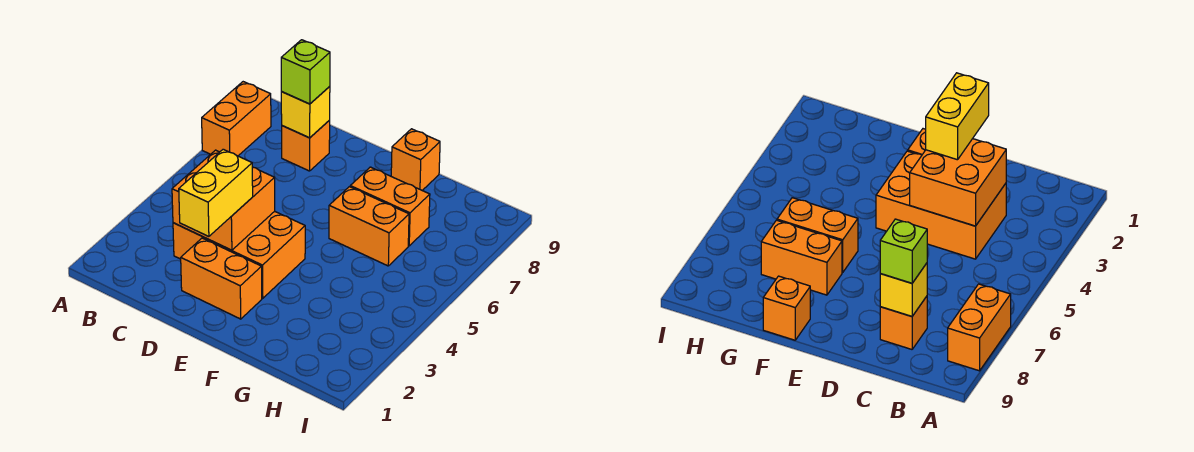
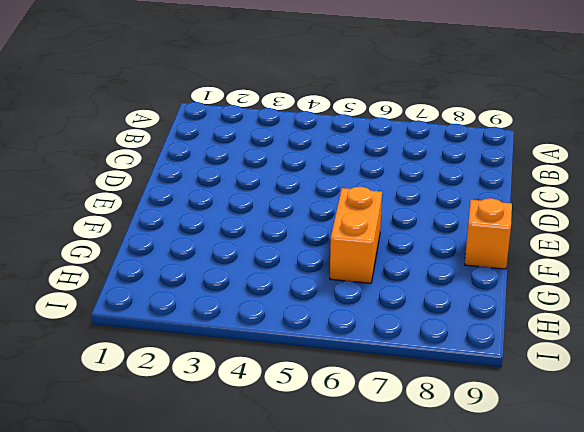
none -> orange 1x2 brick [202,82,271,156]
none -> orange 2x3 brick [173,211,305,298]

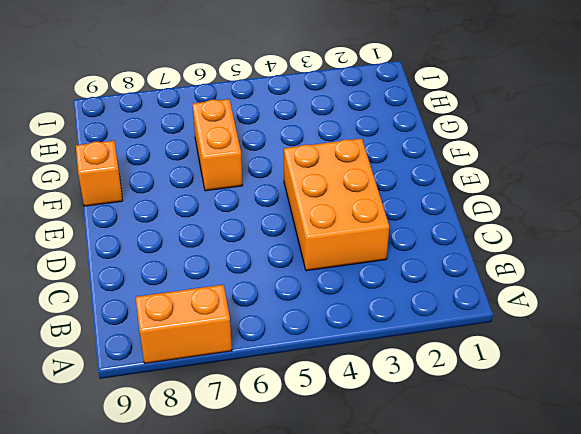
none -> orange 1x1 brick [282,120,330,171]
none -> orange 1x2 brick [181,238,262,319]

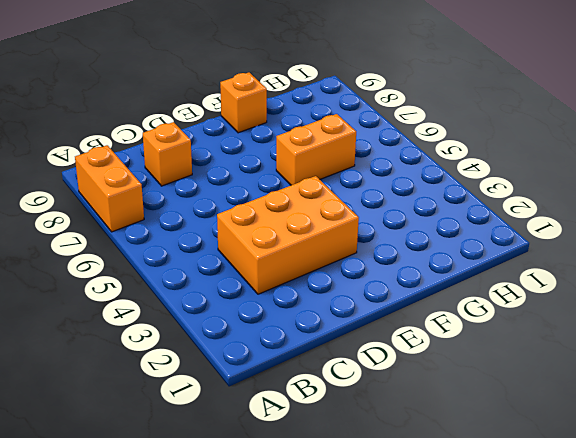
none -> orange 1x2 brick [181,238,262,319]
none -> orange 1x2 brick [350,167,430,246]

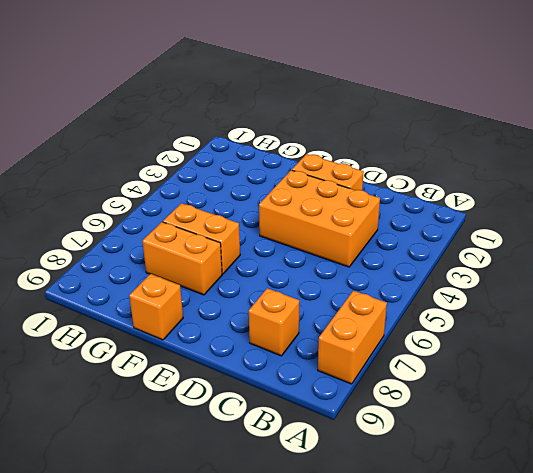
none -> orange 2x2 brick [172,150,275,250]
none -> yellow 1x1 brick [281,86,330,138]

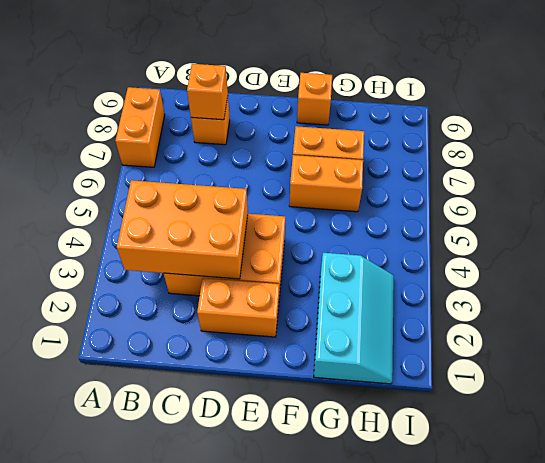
orange 2x3 brick [117,180,248,279] -> orange 2x2 brick [172,150,275,250]
orange 1x1 brick [187,64,228,120] -> yellow 1x1 brick [281,86,330,138]
cyan 2x3 slope [314,253,394,384] -> none
none -> lime 1x1 brick [281,40,330,104]
none -> yellow 1x2 brick [179,149,253,236]

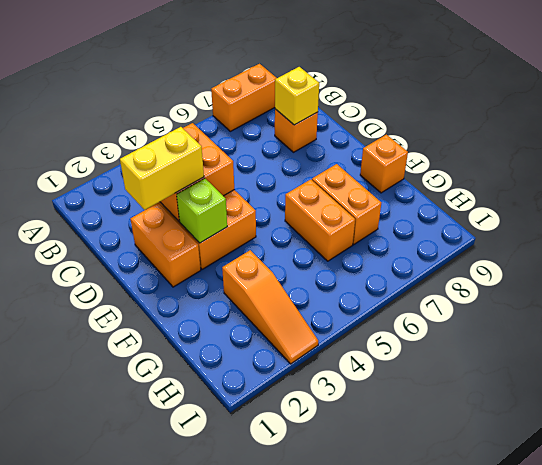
lime 1x1 brick [177,178,227,243] -> lime 1x1 brick moved to [281,40,330,104]
orange 1x3 slope [222,250,318,364] -> none

